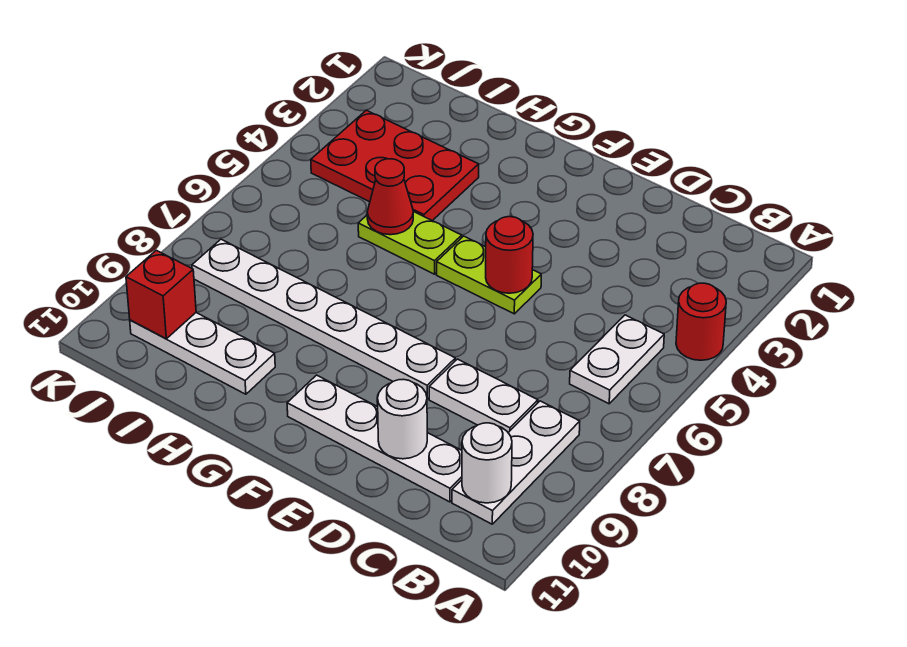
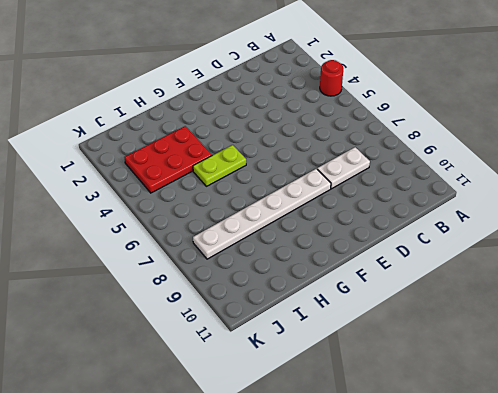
none -> white 1x2 plate [570,315,664,404]
none -> white 1x3 plate [452,401,580,524]
none -> white 1x4 plate [287,375,462,502]

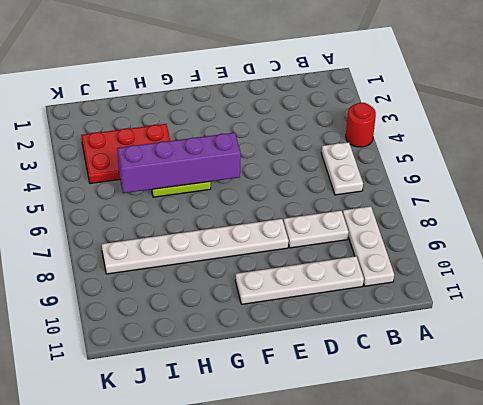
purple 1x4 brick [117,133,241,193] -> red 1x1 cone [367,159,413,235]
none -> lime 1x2 plate [437,236,541,314]
none -> white 1x3 plate [130,313,275,394]
none -> white 1x1 round brick [462,423,512,503]

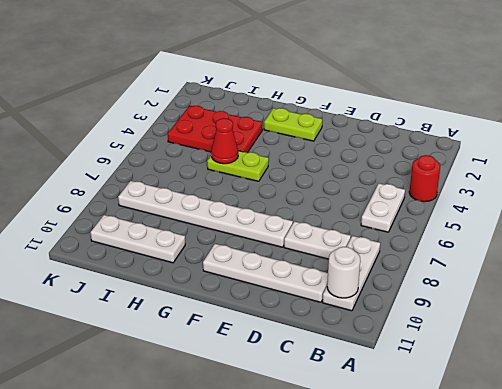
lime 1x2 plate [264,108,322,141] -> lime 1x2 plate moved to [437,236,541,314]
none -> white 1x1 round brick [378,379,427,459]
none -> red 1x1 round brick [486,217,533,293]
none -> red 1x1 brick [126,250,196,339]

